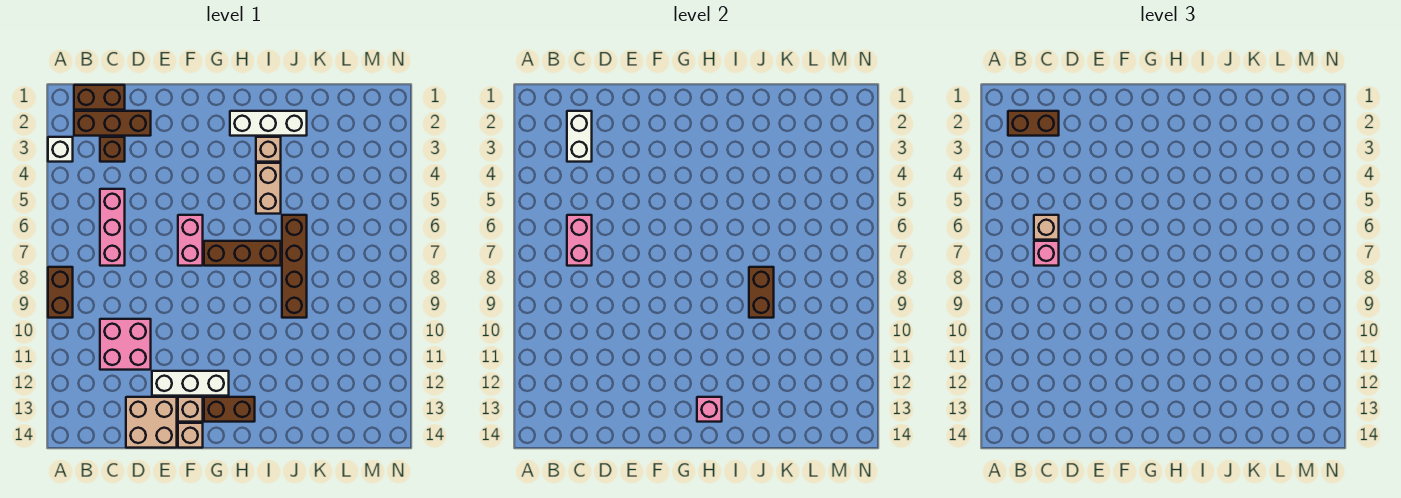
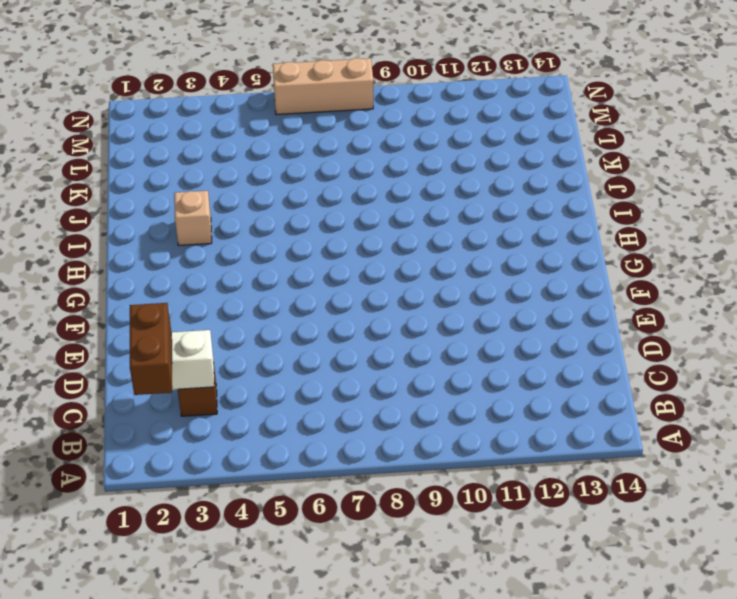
tan 1x3 brick [273,58,373,114] -> none
none -> white 1x1 brick [48,137,73,162]
none -> brown 1x2 brick [48,267,73,318]
none -> brown 1x2 brick [74,85,125,110]

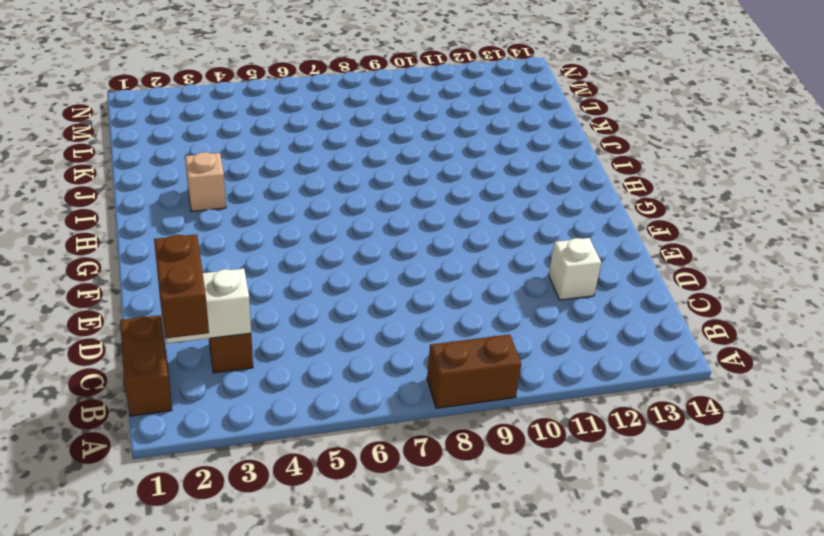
white 1x1 brick [549,238,601,300] -> white 1x1 brick moved to [48,137,73,162]
none -> brown 1x3 brick [74,111,151,136]
none -> pink 1x3 brick [100,189,125,266]
none -> pink 2x2 brick [100,319,151,370]

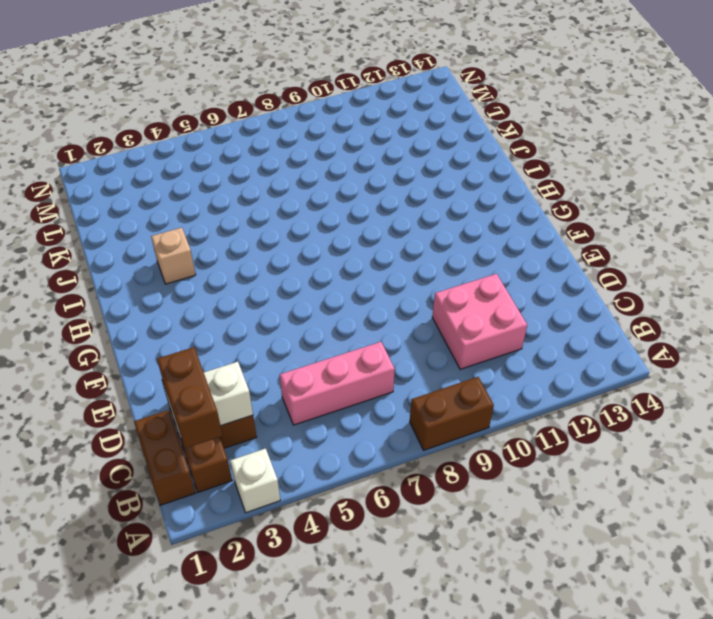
none -> tan 2x2 brick [126,397,177,448]
none -> white 1x3 brick [152,371,229,396]
none -> pink 1x2 brick [178,215,203,266]

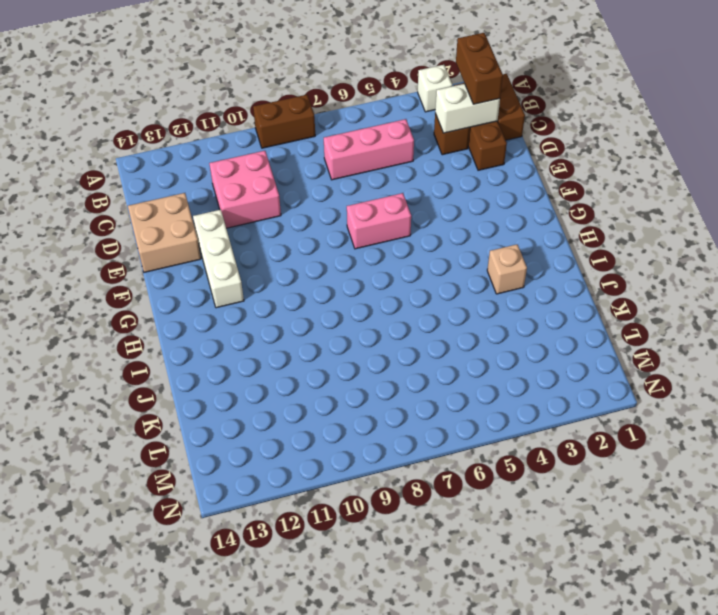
none -> tan 1x1 brick [178,397,203,422]
none -> tan 1x1 brick [178,423,203,448]
none -> brown 1x3 brick [204,241,281,266]

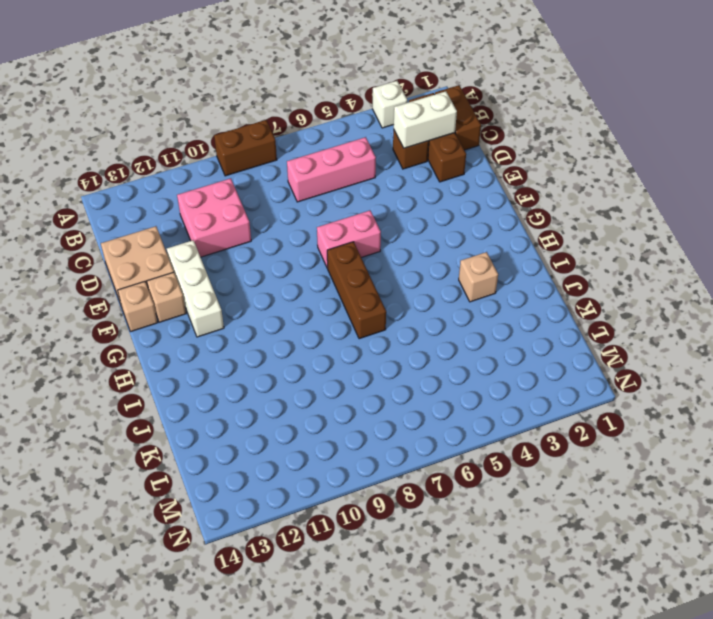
none -> brown 1x2 brick [204,397,255,422]
none -> white 1x3 brick [230,111,307,136]
none -> tan 1x2 brick [256,163,281,214]

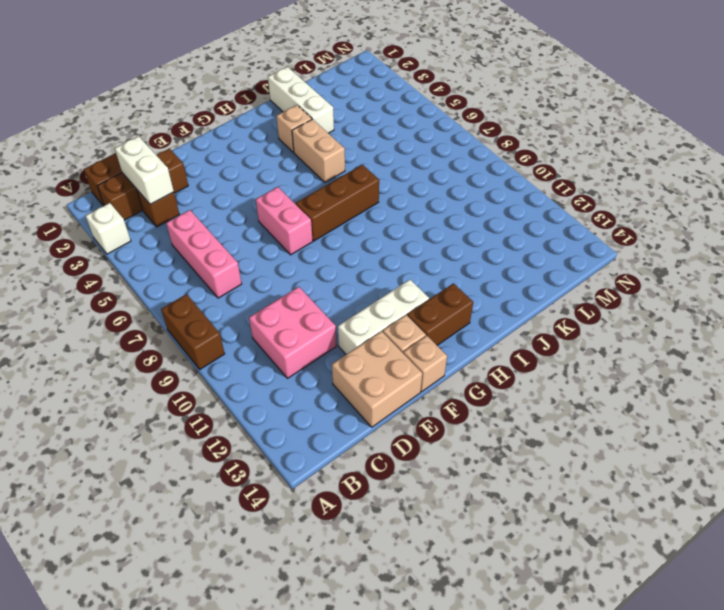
white 1x3 brick [268,67,334,133] -> white 1x3 brick turned to [230,111,307,136]
none -> brown 1x4 brick [282,215,307,318]
none -> pink 1x2 brick [567,215,592,266]
none -> pink 1x1 brick [697,397,722,422]

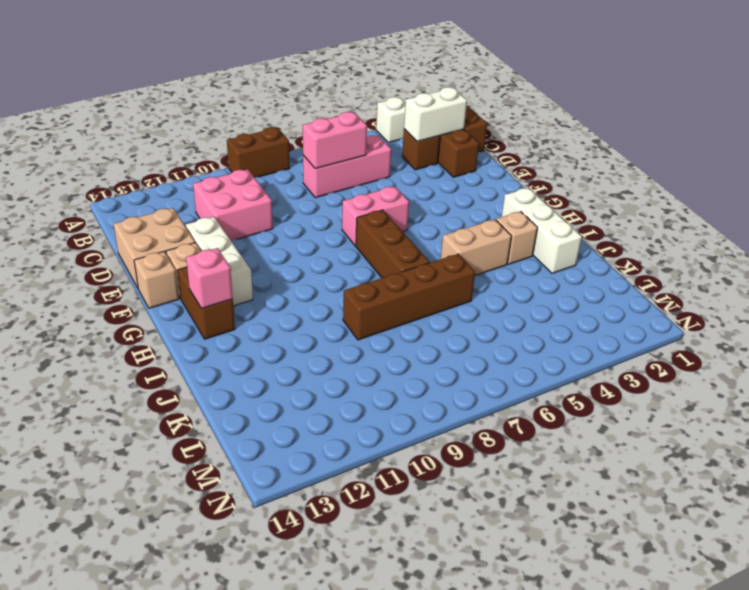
none -> brown 1x2 brick [749,267,774,318]
none -> brown 1x2 brick [1008,111,1059,136]
none -> tan 1x1 brick [1034,215,1059,240]

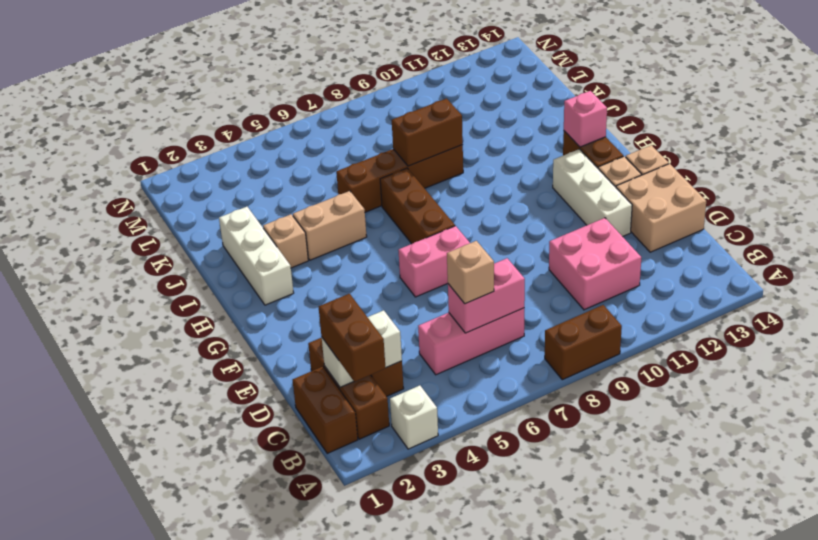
none -> pink 1x1 brick [1034,241,1059,266]

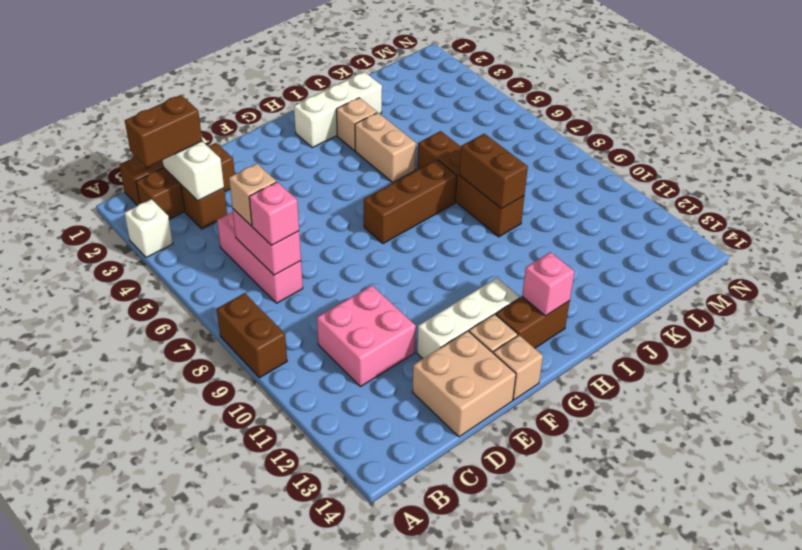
none -> pink 1x2 brick [178,215,203,266]

